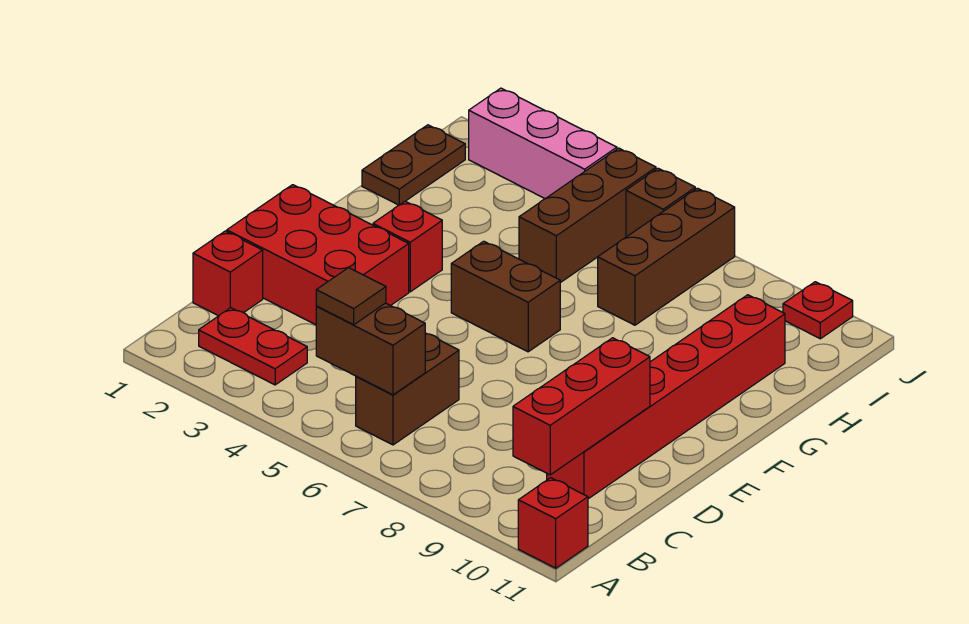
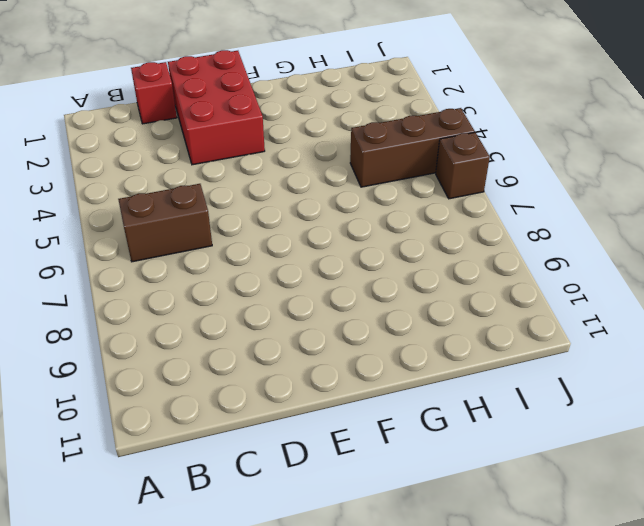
none -> red 1x1 brick [518,478,588,568]
none -> red 1x2 plate [199,308,307,385]
none -> red 1x6 brick [547,295,785,499]

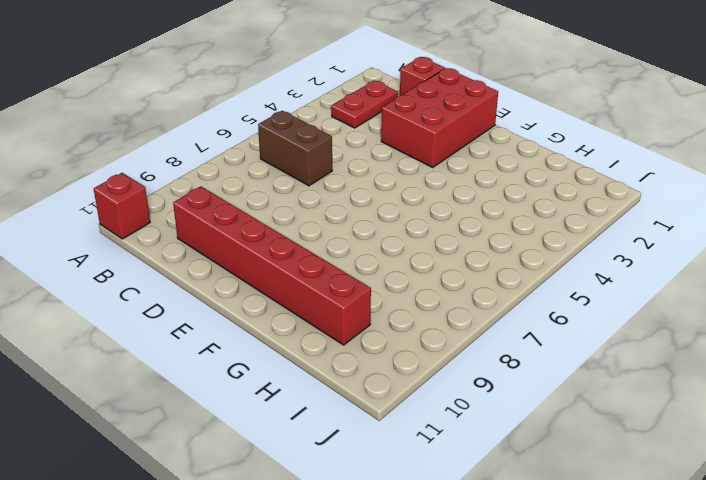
none -> red 1x1 brick [373,201,442,292]
none -> brown 1x2 brick [451,241,560,352]
none -> brown 1x2 plate [362,125,465,205]

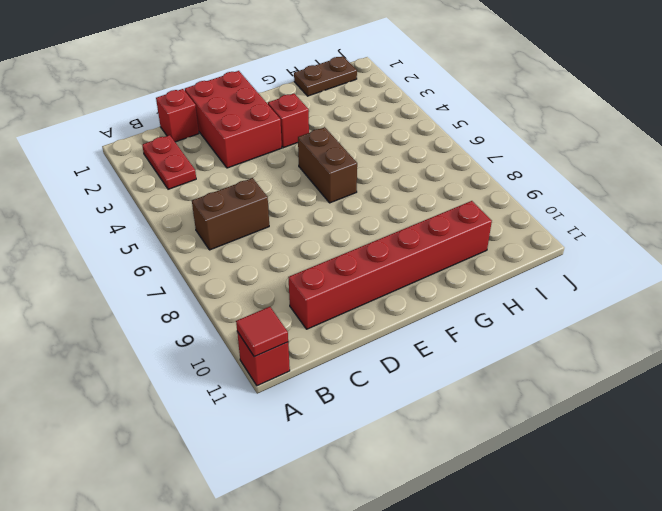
red 1x1 tile [236,307,288,357] -> none
none -> brown 1x3 brick [519,148,656,283]
none -> brown 1x3 brick [598,188,735,325]
none -> pink 1x3 brick [469,88,617,199]

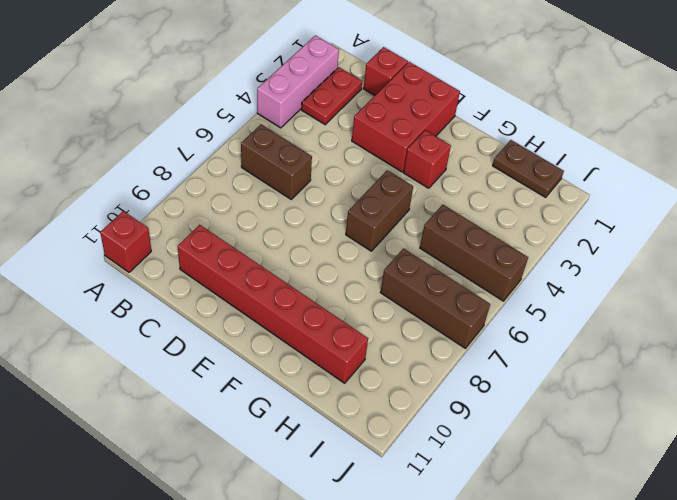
pink 1x3 brick [257,35,339,128] -> pink 1x3 brick moved to [469,88,617,199]
none -> brown 1x1 brick [626,168,695,237]
none -> red 1x1 plate [783,282,853,339]
none -> brown 1x2 brick [316,303,425,395]

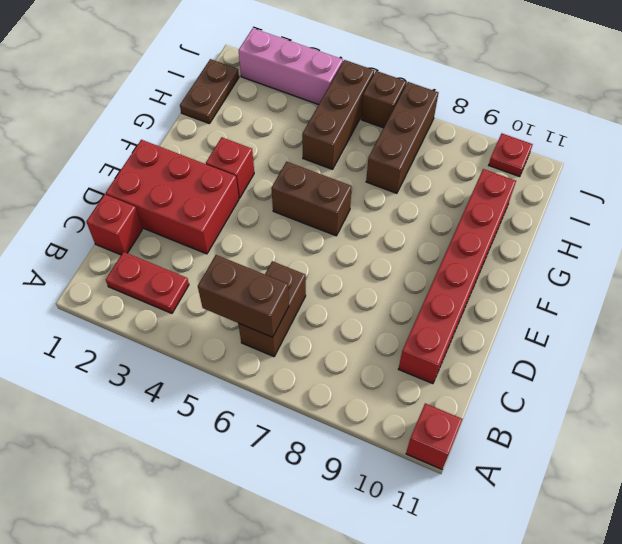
none -> red 1x3 brick [513,338,650,475]
none -> brown 1x1 tile [316,268,386,325]

